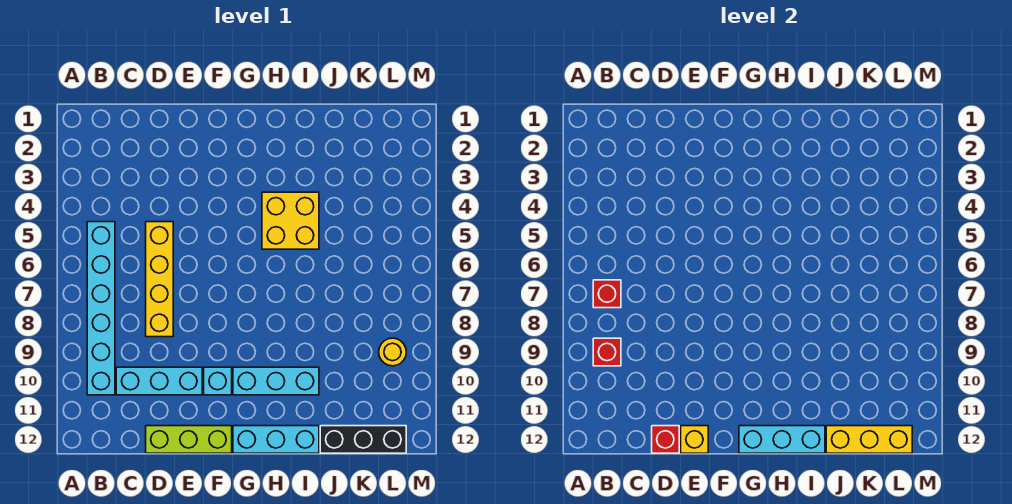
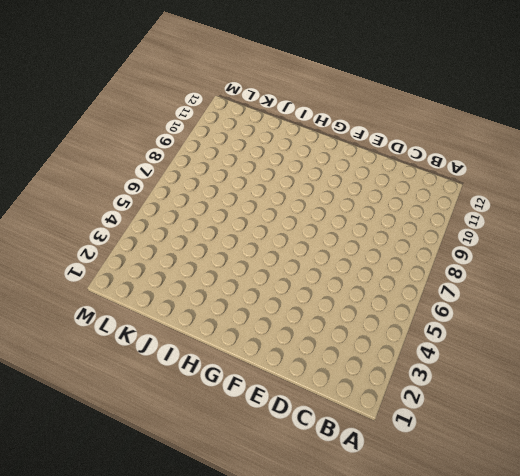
none -> cyan 1x6 brick [87,222,115,395]
none -> cyan 1x3 brick [116,367,202,395]
none -> yellow 1x4 brick [146,222,173,337]

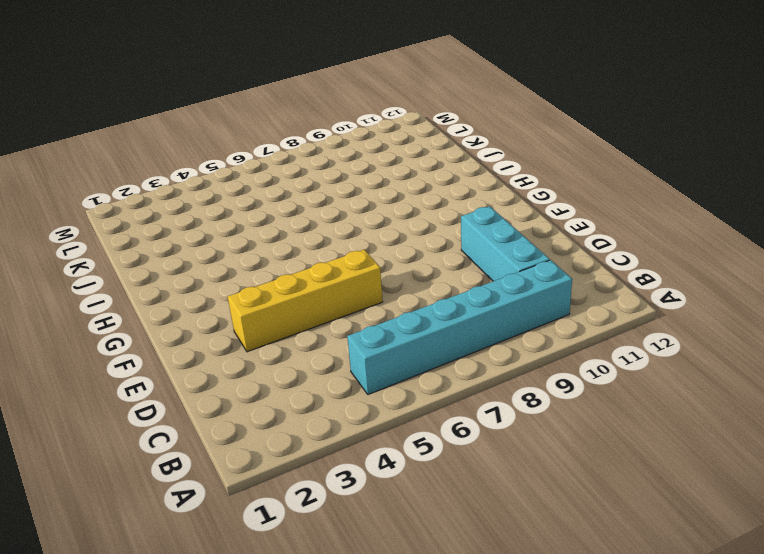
yellow 1x4 brick [228,250,383,352] -> yellow 1x4 brick moved to [146,222,173,337]
none -> lime 1x3 brick [146,426,232,453]
none -> cyan 1x1 brick [204,367,232,395]
none -> cyan 1x3 brick [233,367,319,395]

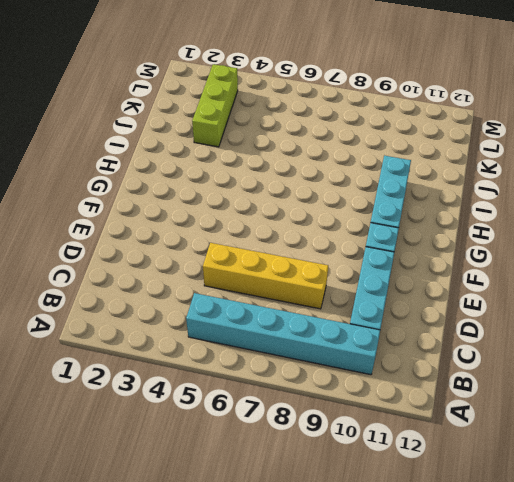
lime 1x3 brick [192,64,238,147] -> lime 1x3 brick moved to [146,426,232,453]
none -> cyan 1x3 brick [233,426,319,453]
none -> yellow 2x2 brick [262,192,319,249]
none -> black 1x3 brick [320,426,406,453]

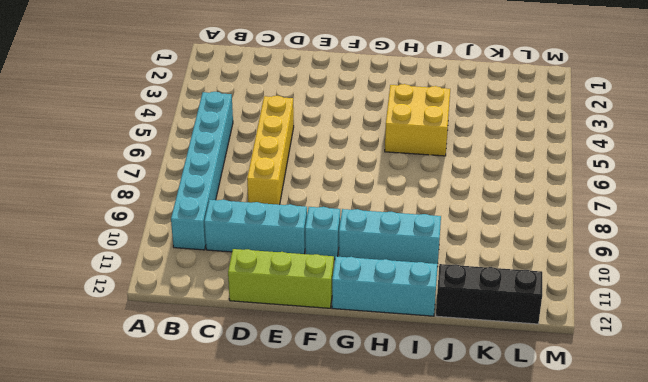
none -> yellow 1x1 round brick [379,338,406,366]
none -> red 1x1 brick [593,280,621,308]
none -> red 1x1 brick [593,338,621,366]

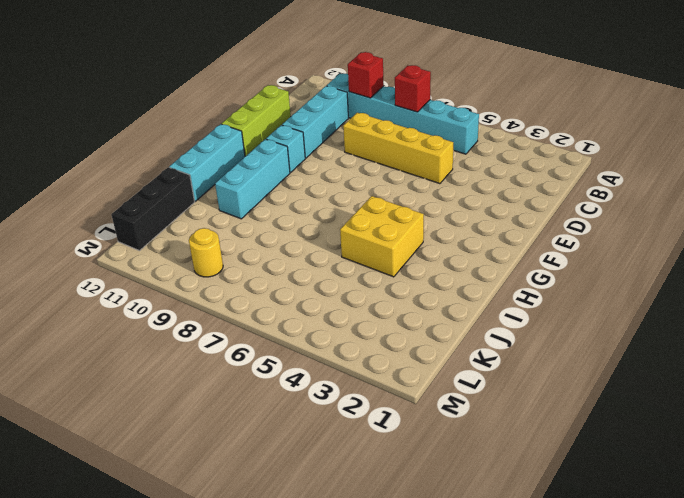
none -> red 1x1 brick [652,426,679,453]
none -> yellow 1x1 brick [681,426,708,453]
none -> cyan 1x3 brick [739,426,825,453]

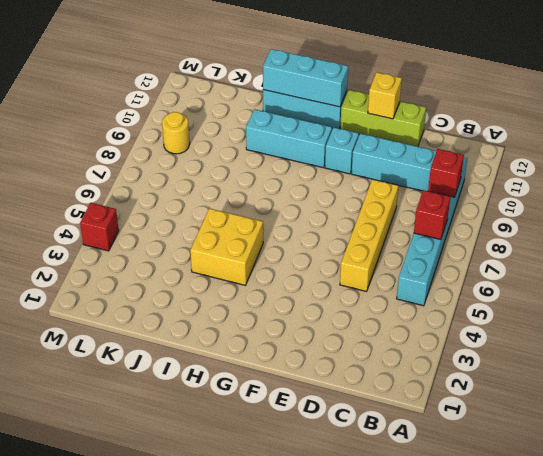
red 1x1 brick [80,203,119,251] -> red 1x1 brick moved to [652,426,679,453]
none -> black 1x3 brick [320,426,406,453]
none -> yellow 1x3 brick [826,426,912,453]

